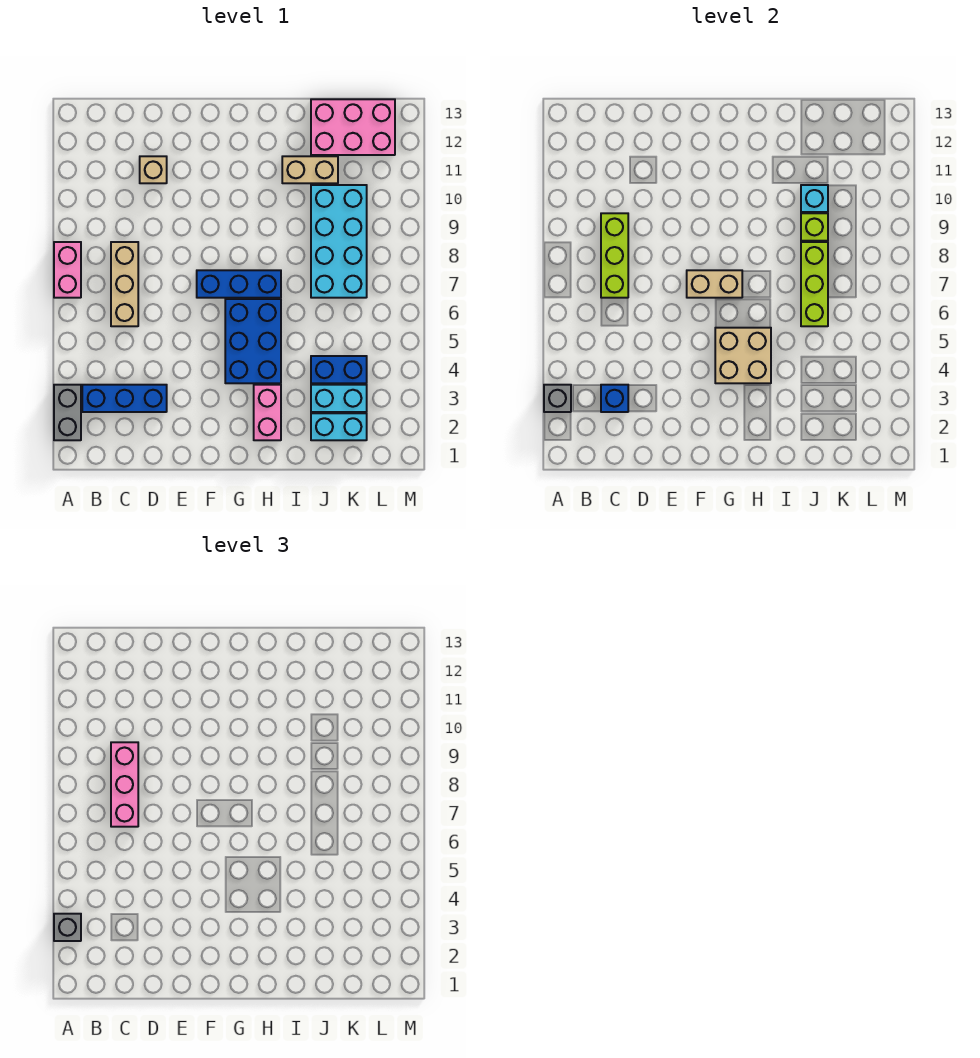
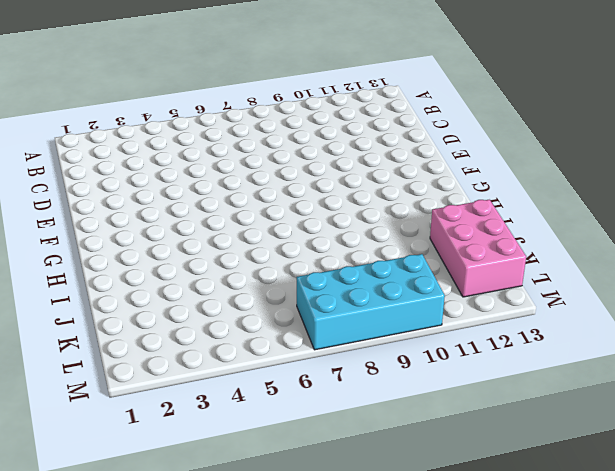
cyan 2x4 brick [297,254,445,350] -> cyan 2x4 brick moved to [311,185,367,298]
none -> grey 1x2 brick [54,385,81,440]
none -> pink 1x2 brick [54,242,81,298]
none -> blue 1x3 brick [82,385,167,412]

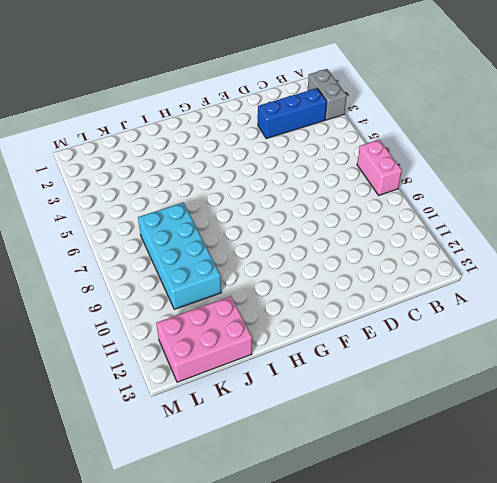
none -> tan 1x3 brick [111,242,138,326]
none -> tan 1x1 brick [140,156,167,183]
none -> blue 1x3 brick [197,270,281,298]

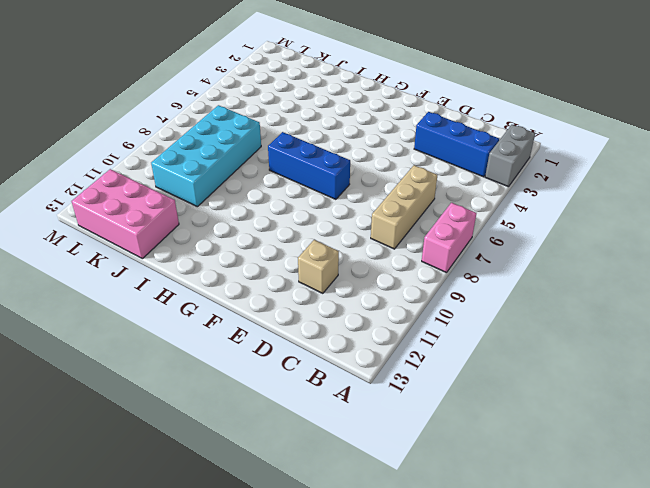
none -> blue 2x3 brick [225,299,281,383]
none -> pink 1x2 brick [254,385,281,440]
none -> tan 1x2 brick [282,156,338,183]

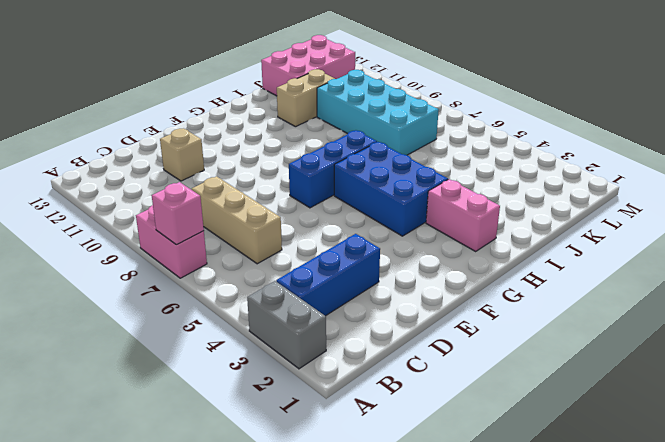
pink 1x1 brick [152,182,204,245] -> none
none -> cyan 1x2 brick [311,413,367,440]
none -> cyan 1x2 brick [311,385,367,412]
none -> blue 1x2 brick [311,356,367,383]

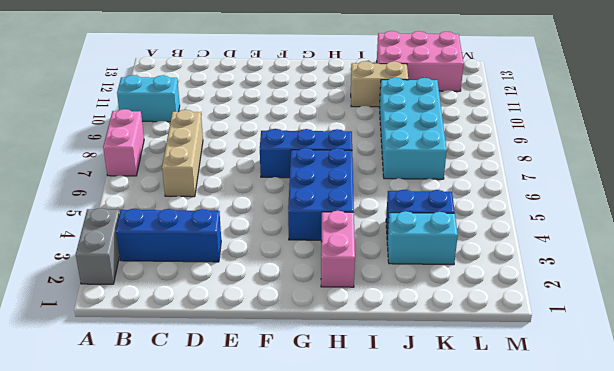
cyan 1x2 brick [117,75,180,122] -> cyan 1x2 brick moved to [311,413,367,440]
none -> tan 1x1 brick [140,156,167,183]
none -> grey 1x1 brick [544,385,571,412]
none -> blue 1x1 brick [601,385,628,412]

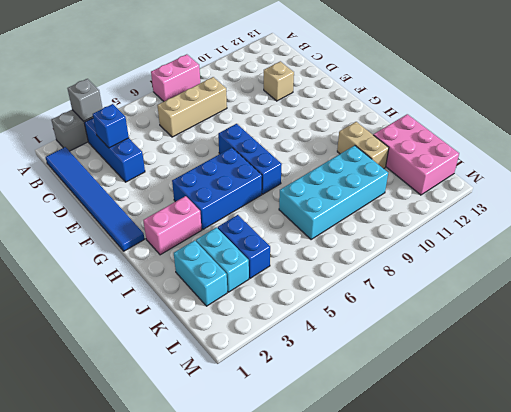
blue 1x6 tile [46,147,144,251] -> none
none -> lime 1x3 brick [601,213,628,298]
none -> tan 1x2 brick [687,270,742,298]
none -> tan 2x2 brick [715,328,771,383]

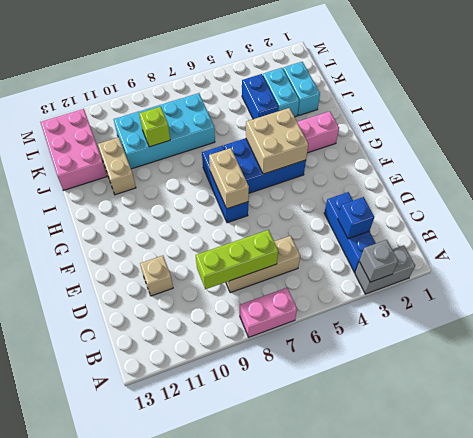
none -> lime 1x3 brick [801,242,828,326]
none -> cyan 1x1 brick [801,185,828,212]
none -> grey 1x1 brick [54,914,81,941]

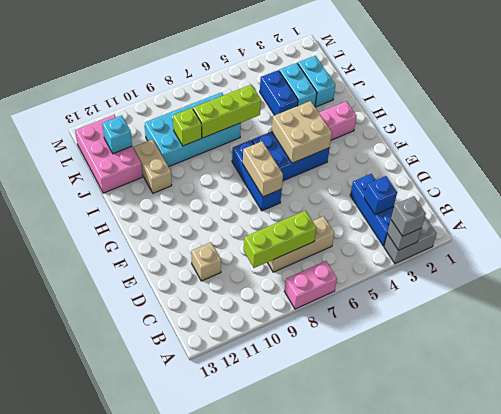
cyan 1x1 brick [102,115,132,154] -> cyan 1x1 brick moved to [801,185,828,212]
none -> pink 1x3 brick [111,742,138,827]

